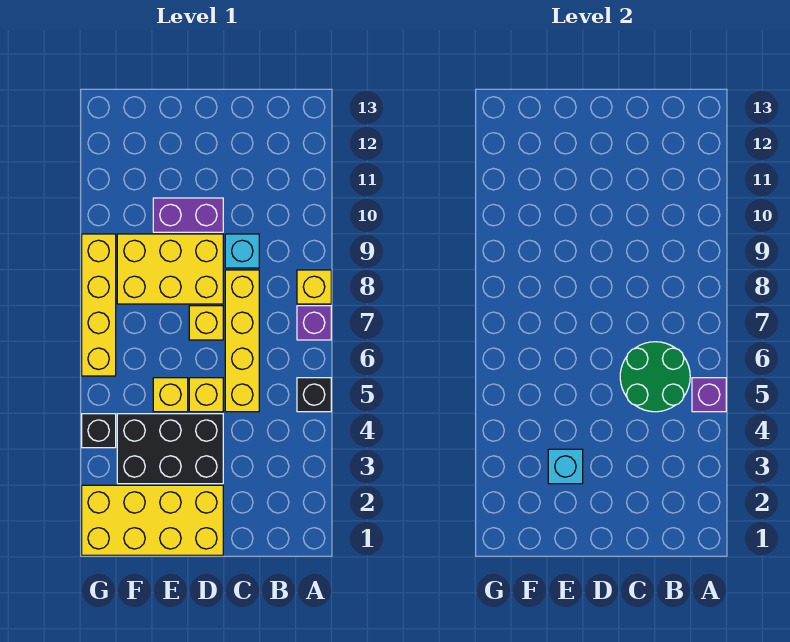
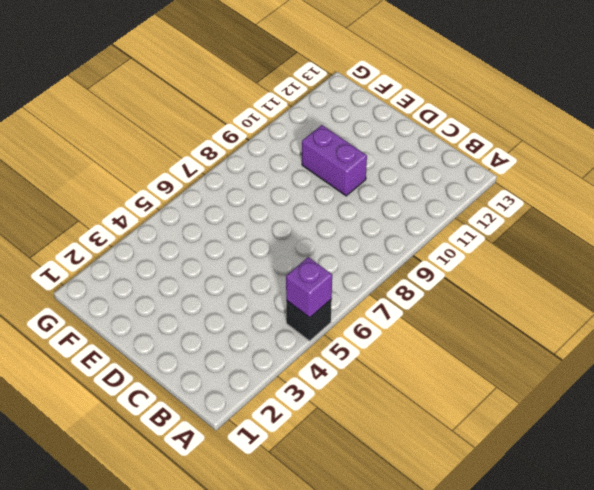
none -> purple 1x1 brick [297,306,331,340]
none -> yellow 1x1 brick [297,270,331,304]
none -> yellow 1x4 brick [225,270,259,412]

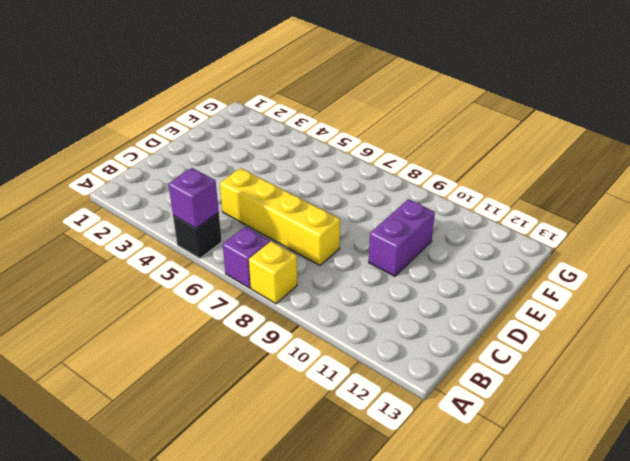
none -> cyan 1x1 brick [225,234,259,268]
none -> yellow 2x4 brick [82,485,223,555]
none -> black 2x3 brick [117,414,223,484]

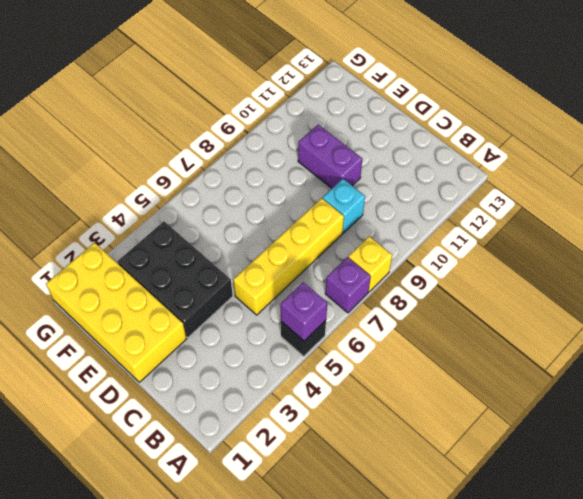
none -> yellow 1x1 brick [189,378,223,412]
none -> yellow 1x1 brick [189,306,223,340]
none -> yellow 2x3 brick [117,234,223,304]

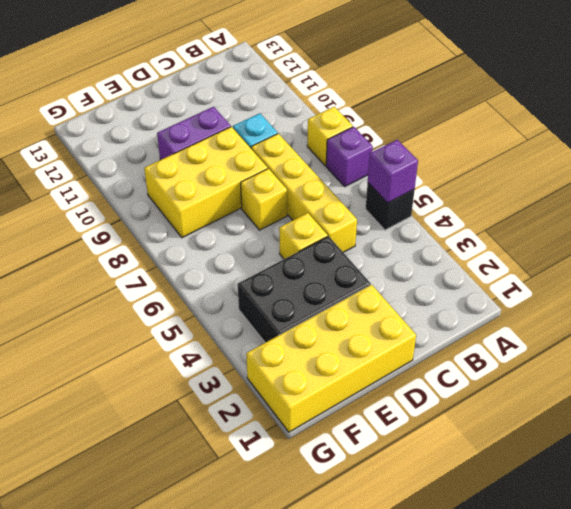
none -> yellow 1x1 brick [153,378,188,412]
none -> black 1x1 brick [82,414,116,448]
none -> yellow 1x4 brick [82,234,116,376]

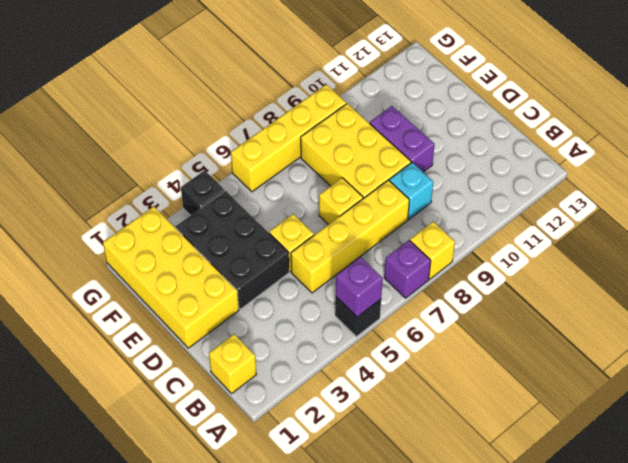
yellow 1x1 brick [209,334,256,393] -> yellow 1x1 brick moved to [153,378,188,412]
none -> green 2x2 round brick [620,342,690,412]
none -> cyan 1x1 brick [548,449,583,484]

